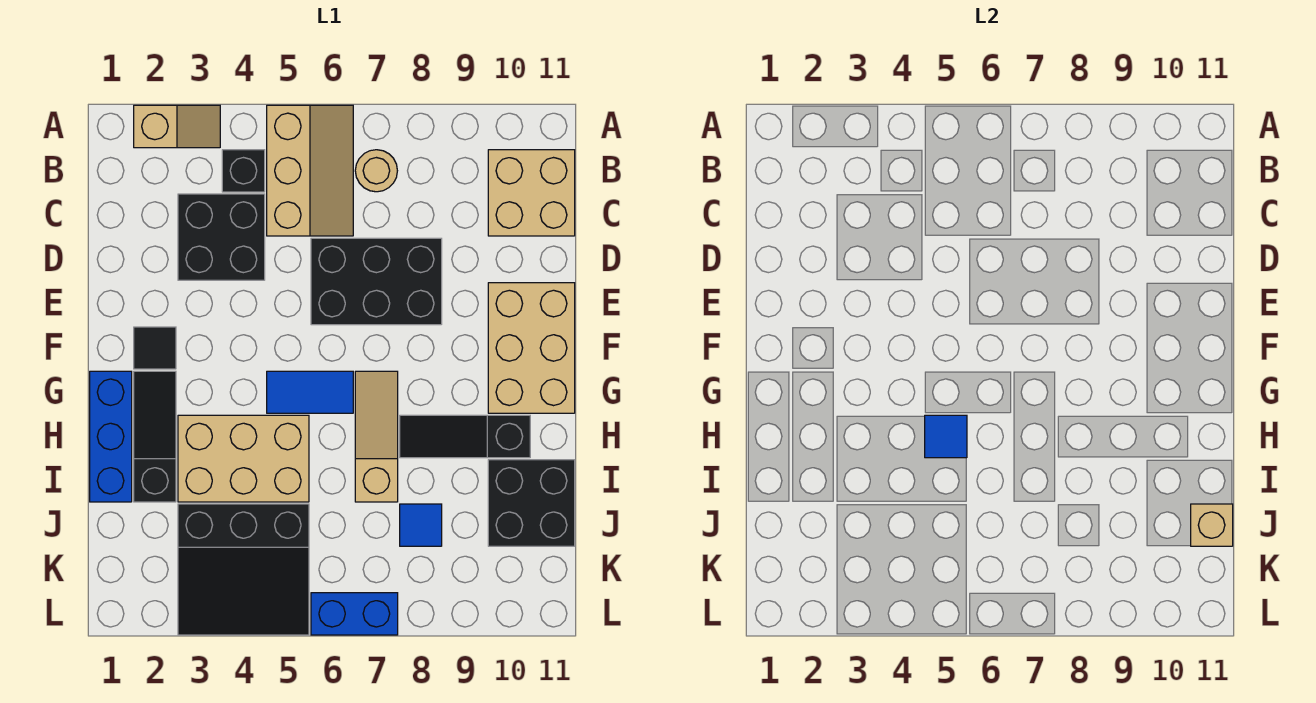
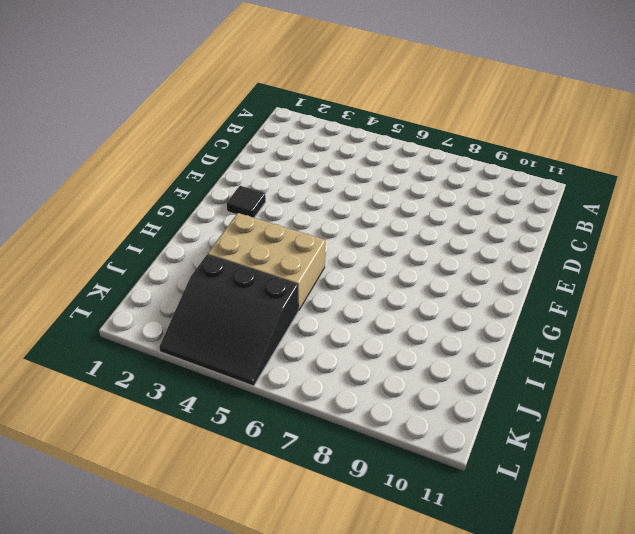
none -> tan 1x2 slope [134,105,220,148]
none -> tan 2x3 slope [267,105,353,236]
none -> black 1x1 brick [222,150,265,192]

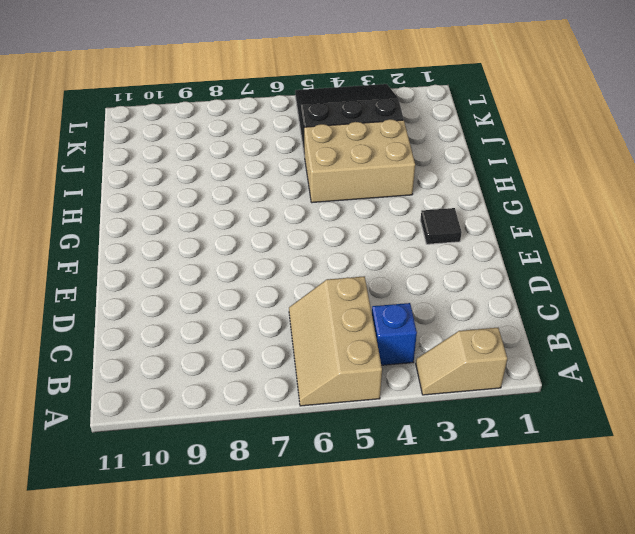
blue 1x1 brick [372,303,417,365] -> black 1x1 brick [222,150,265,192]
none -> tan 1x1 round brick [355,150,397,192]
none -> tan 2x2 brick [488,150,575,236]
none -> black 2x2 brick [178,194,265,280]

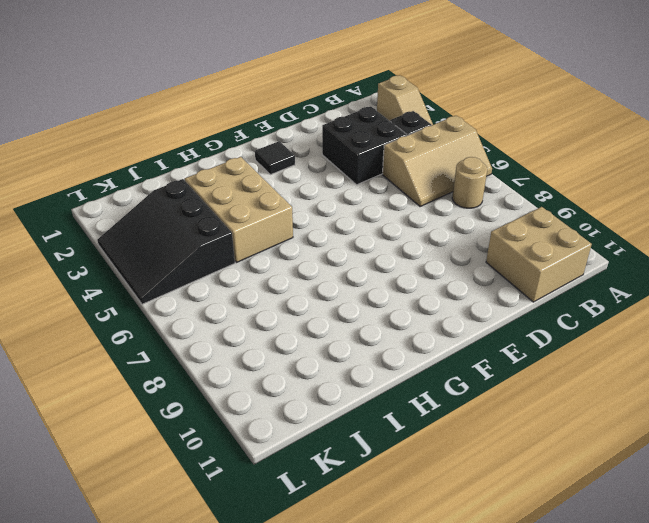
none -> black 2x3 brick [311,238,442,325]
none -> tan 2x3 brick [488,283,575,413]
none -> blue 1x3 brick [90,371,132,502]

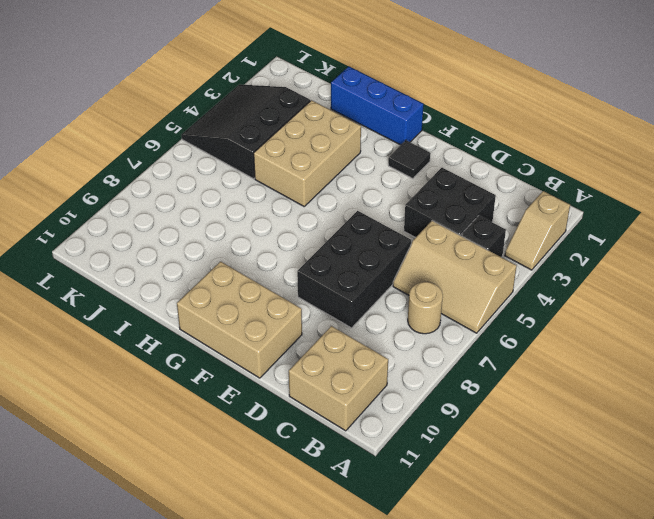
none -> black 1x3 slope [134,371,176,502]
none -> blue 1x2 tile [267,371,353,413]
none -> tan 1x3 slope [355,371,398,502]

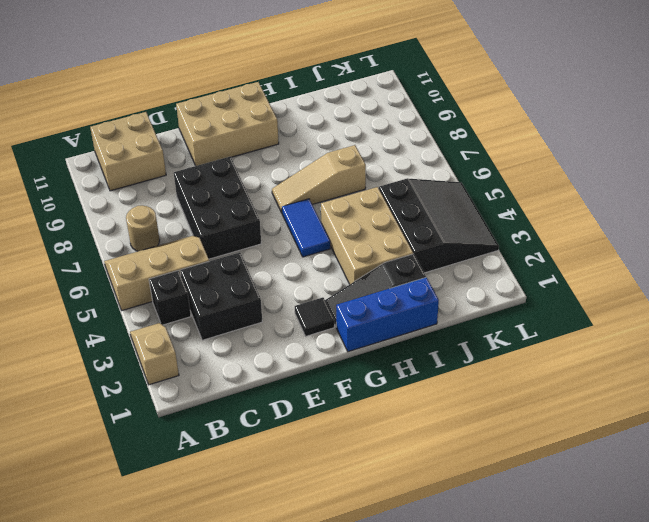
none -> black 1x3 slope [400,415,530,458]
none -> black 2x2 brick [488,460,575,546]
none -> blue 1x1 tile [400,504,442,546]

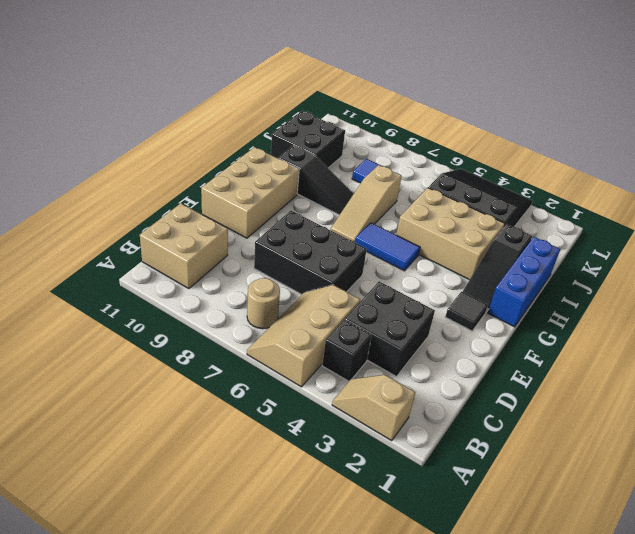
none -> blue 1x2 brick [311,593,398,635]
none -> blue 1x1 tile [925,415,967,458]
none -> tan 1x1 brick [1191,504,1233,546]

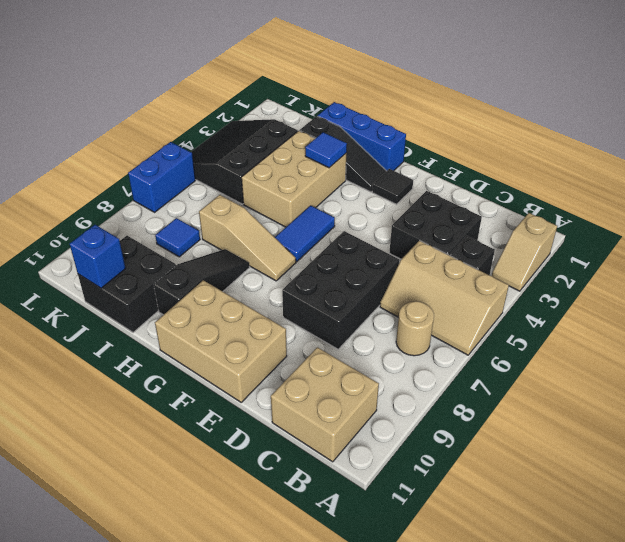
blue 1x1 tile [305,132,347,168] -> blue 1x1 tile moved to [925,415,967,458]
blue 1x1 brick [70,225,126,288] -> tan 1x1 brick [1191,504,1233,546]

